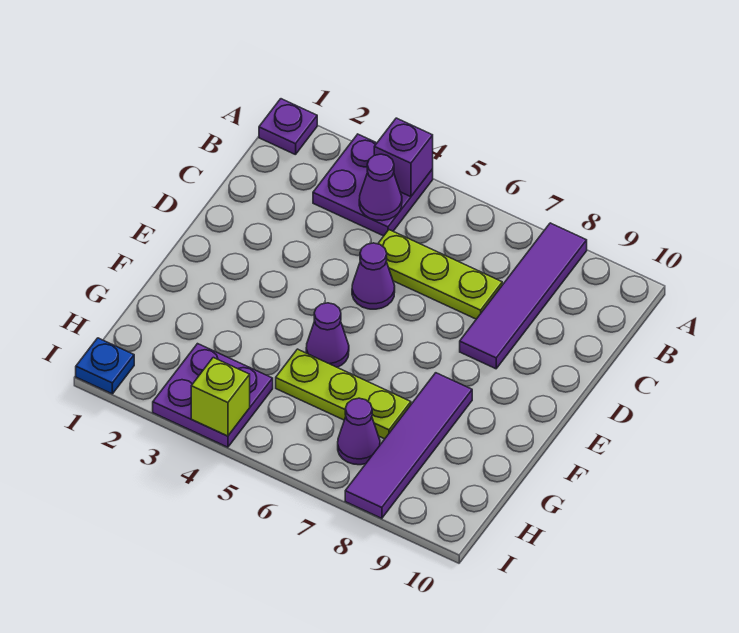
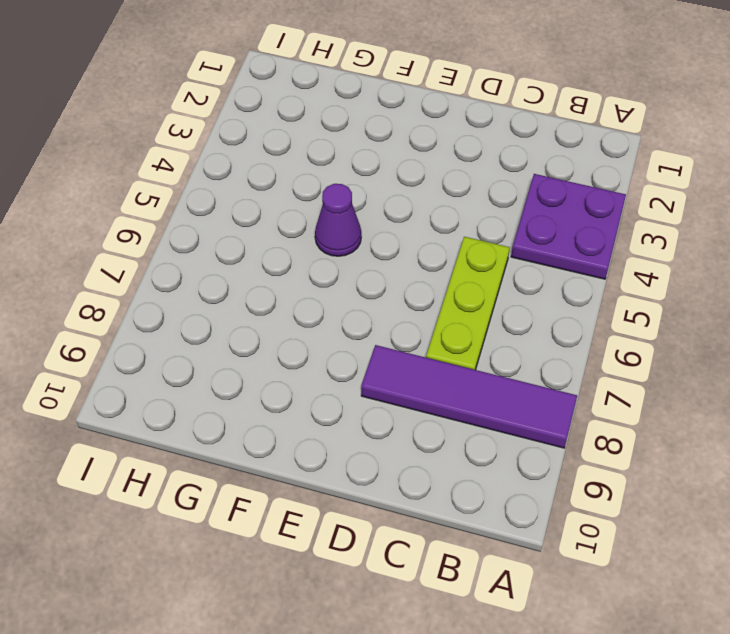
none -> purple 1x1 plate [259,99,317,155]
none -> purple 1x1 cone [352,243,395,309]
none -> purple 1x4 tile [345,373,472,518]

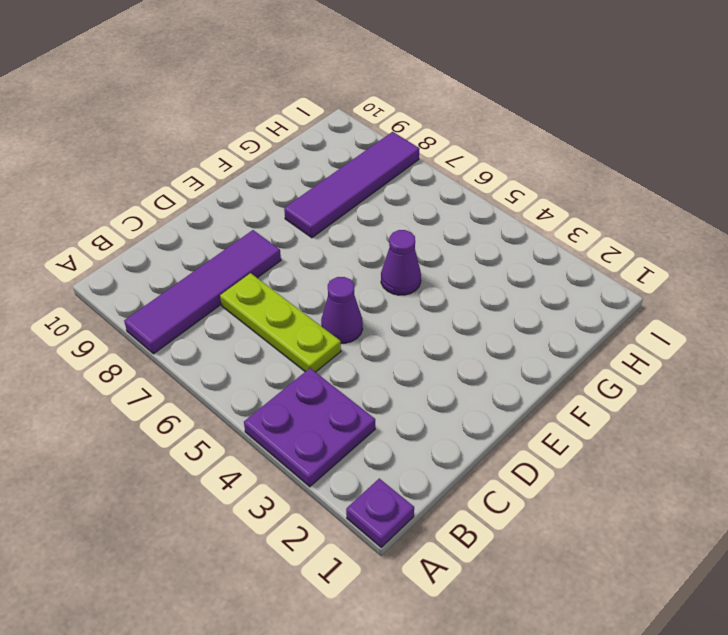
none -> lime 1x3 plate [276,349,411,439]
none -> purple 2x2 plate [153,344,273,447]
none -> purple 1x1 cone [338,398,380,465]

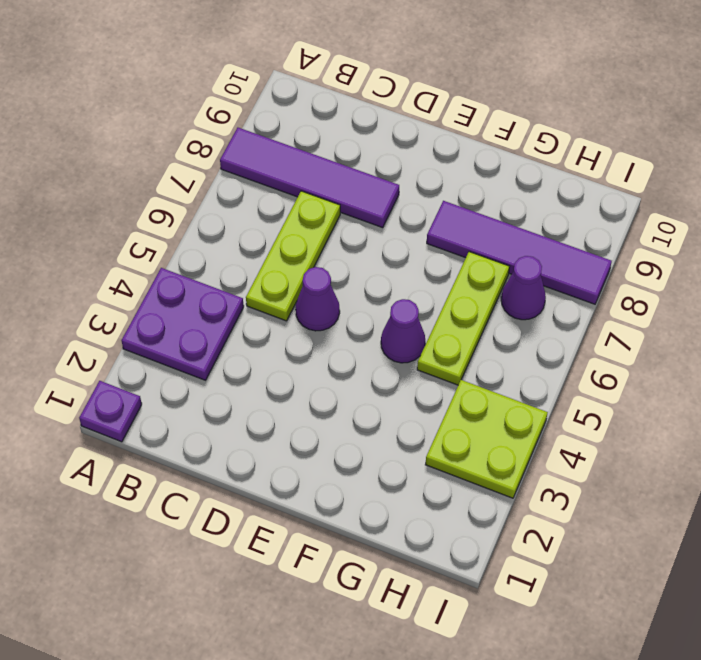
lime 2x2 plate [426,380,548,498] -> purple 2x2 plate [153,344,273,447]
none -> blue 1x1 plate [76,338,134,394]
none -> purple 1x1 brick [374,118,433,197]
none -> purple 1x1 cone [359,154,402,221]

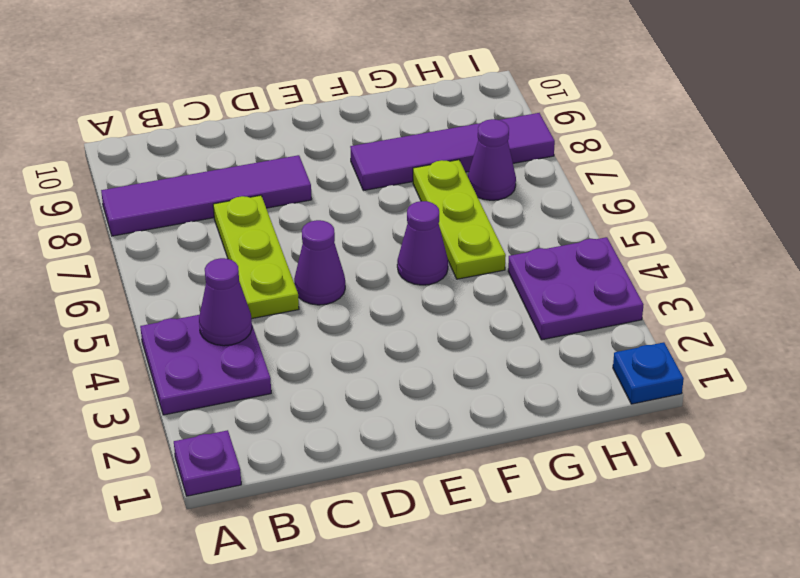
none -> purple 1x1 brick [374,118,433,197]
none -> lime 1x1 brick [191,358,250,436]

